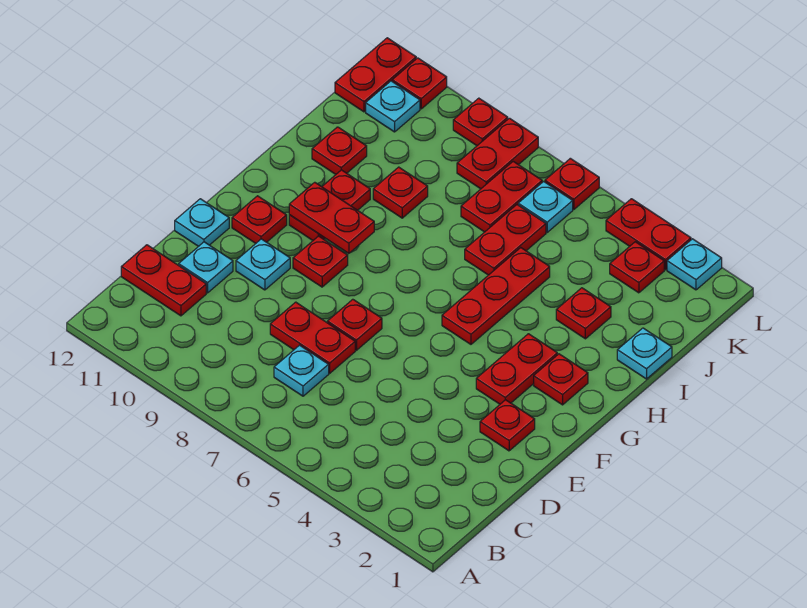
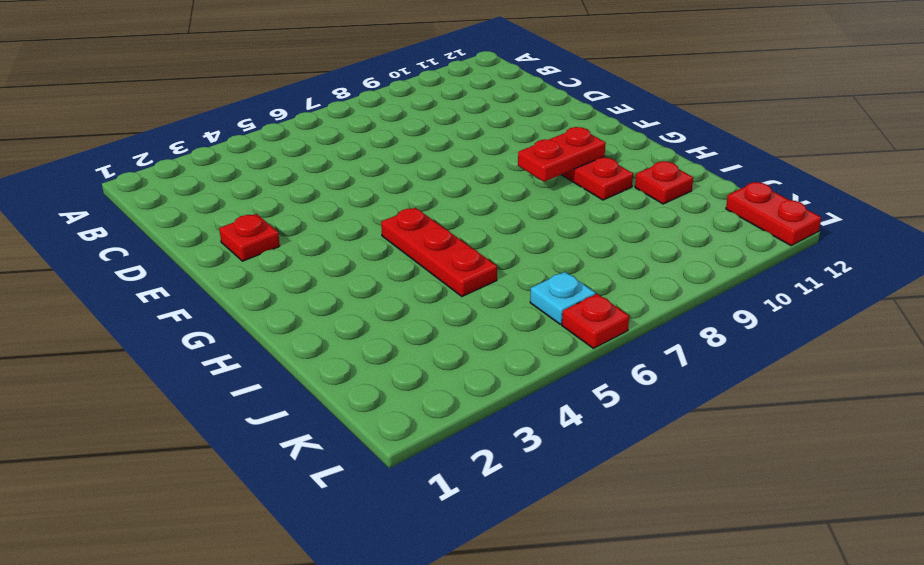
none -> cyan 1x1 plate [274,345,329,396]
none -> red 1x2 plate [121,245,206,316]
none -> red 1x2 plate [270,302,355,373]
none -> cyan 1x1 plate [179,242,233,293]

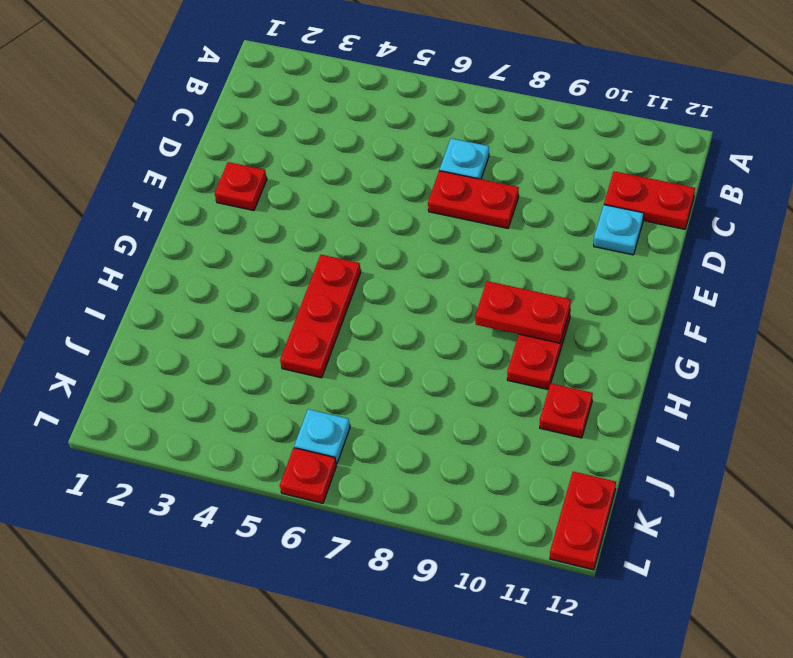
none -> red 1x1 plate [327,299,382,350]
none -> cyan 1x1 plate [236,239,290,290]
none -> cyan 1x1 plate [175,199,229,246]
none -> red 1x2 plate [476,334,557,404]

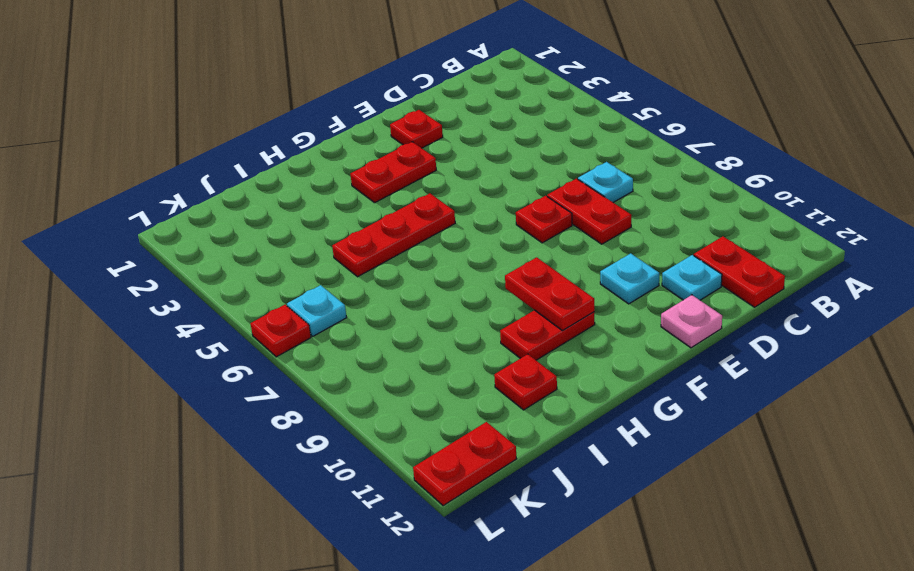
pink 1x1 plate [661,295,722,348] -> cyan 1x1 plate [175,199,229,246]
none -> red 1x1 plate [293,236,348,287]
none -> red 1x1 plate [232,196,287,244]
none -> red 1x1 plate [534,354,588,405]
none -> cyan 1x1 plate [617,328,672,379]

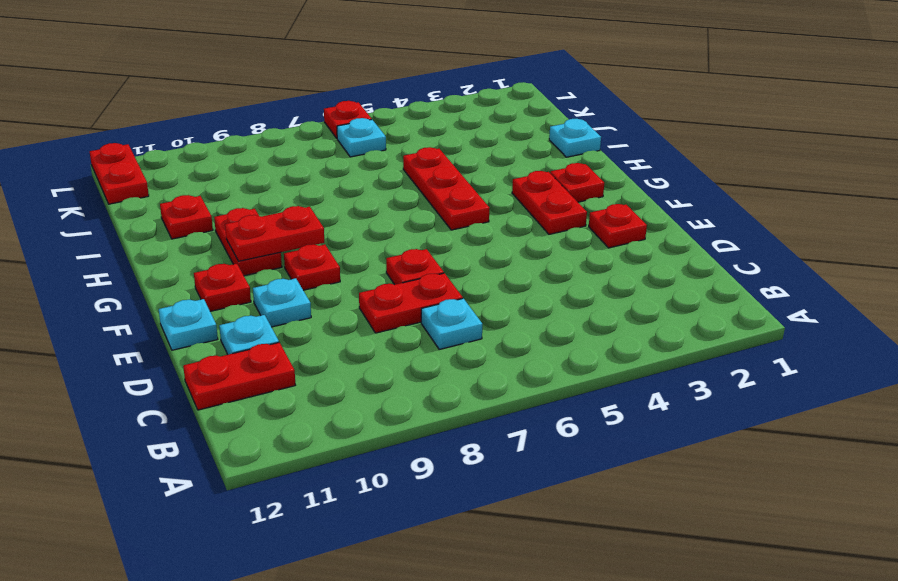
none -> red 1x1 plate [556,288,611,339]
none -> red 1x2 plate [465,205,546,275]
none -> red 1x1 plate [373,167,428,218]
none -> red 1x2 plate [461,161,542,232]

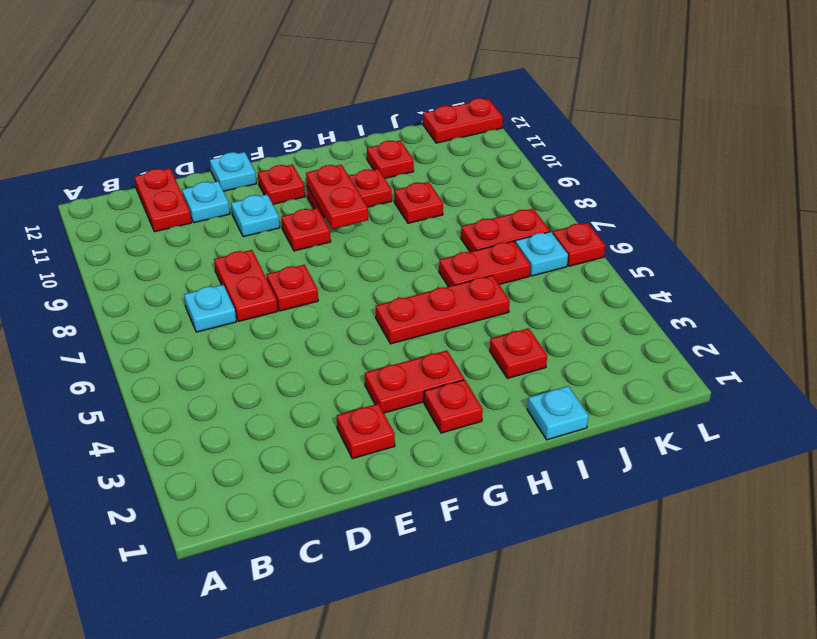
none -> red 1x1 plate [610,242,664,293]
none -> red 1x2 plate [457,118,538,189]
none -> cyan 1x1 plate [366,81,420,132]
none -> cyan 1x1 plate [667,239,722,290]

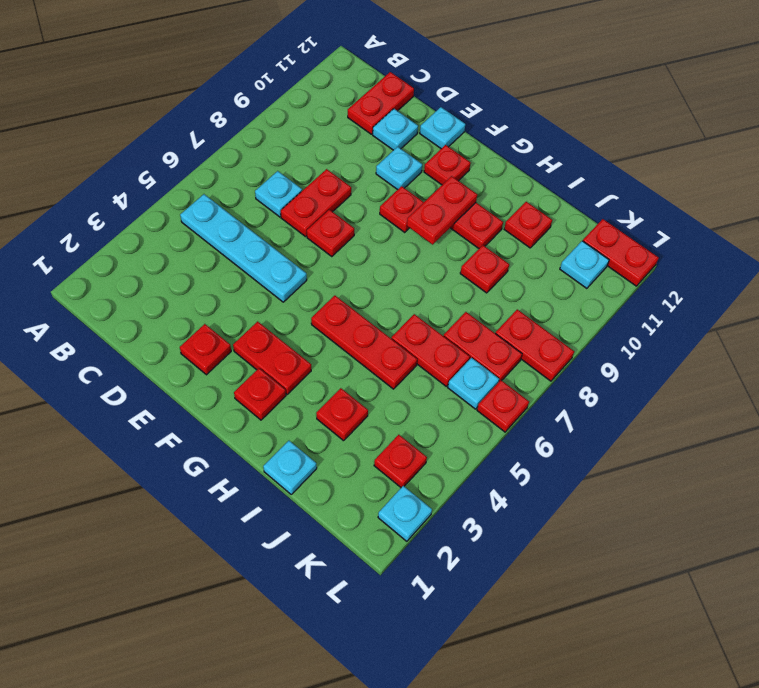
cyan 1x4 plate [180,194,307,302] -> none
none -> red 1x2 plate [606,199,691,270]
none -> red 1x1 plate [453,98,508,146]
none -> red 1x1 plate [392,58,447,109]

